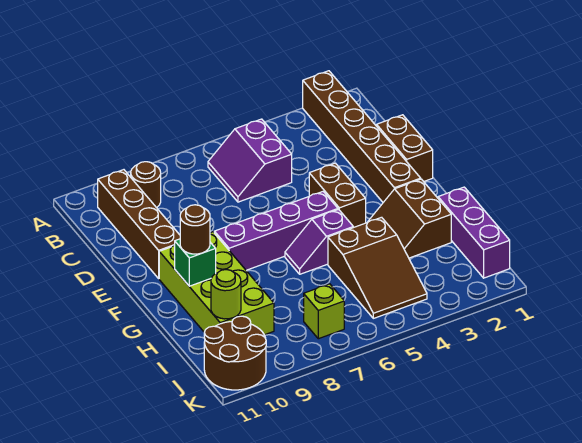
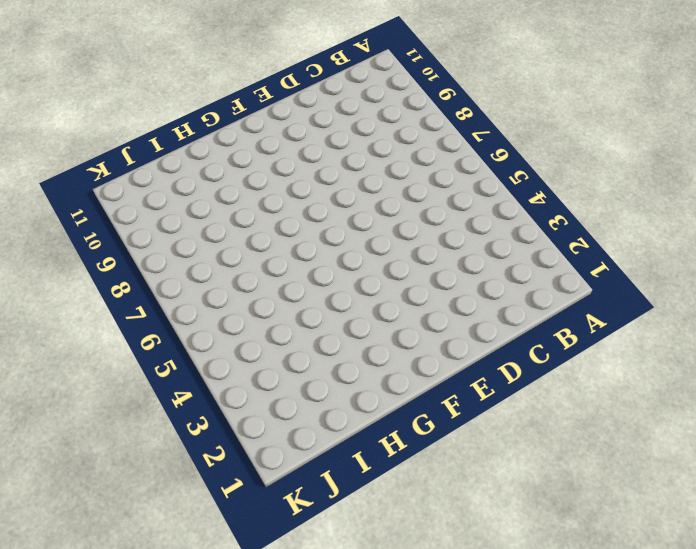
none -> brown 1x6 brick [303,71,421,202]
none -> purple 2x2 slope [208,119,292,202]
none -> brown 1x1 round brick [131,162,161,208]

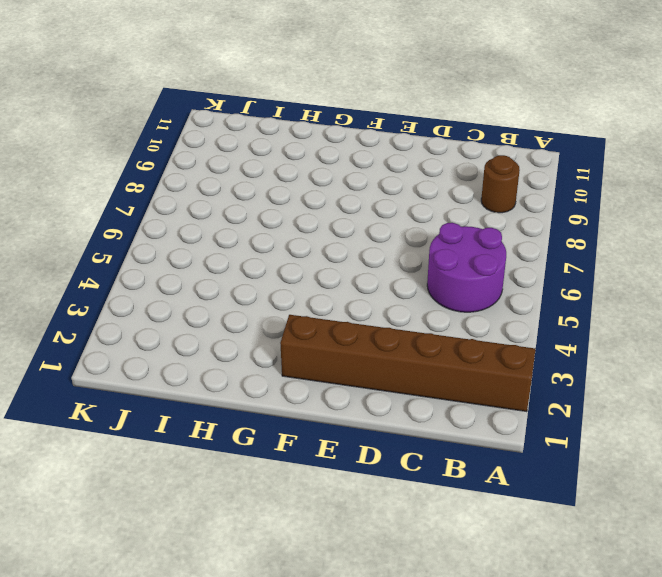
purple 2x2 round brick [427,223,506,312] -> purple 2x2 slope [208,119,292,202]
none -> brown 1x4 brick [98,170,180,278]
none -> brown 1x2 brick [377,115,433,182]
none -> brown 1x2 brick [309,163,366,228]

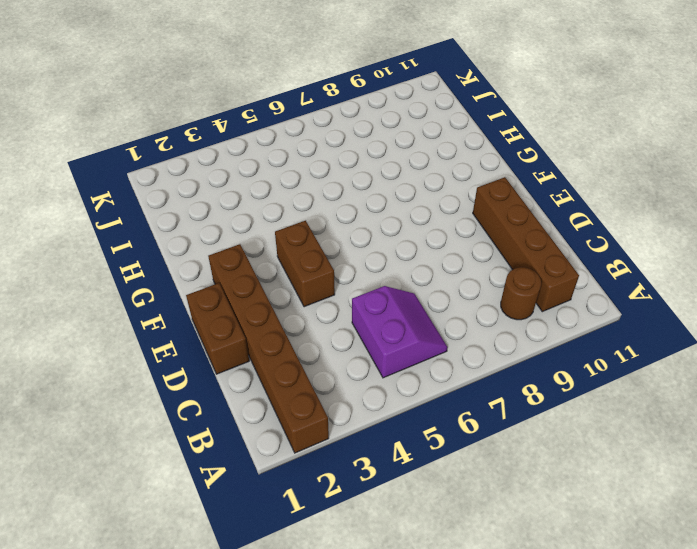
none -> purple 1x4 brick [214,192,338,270]
none -> lime 2x4 brick [159,232,274,335]
none -> brown 2x2 slope [368,179,451,258]

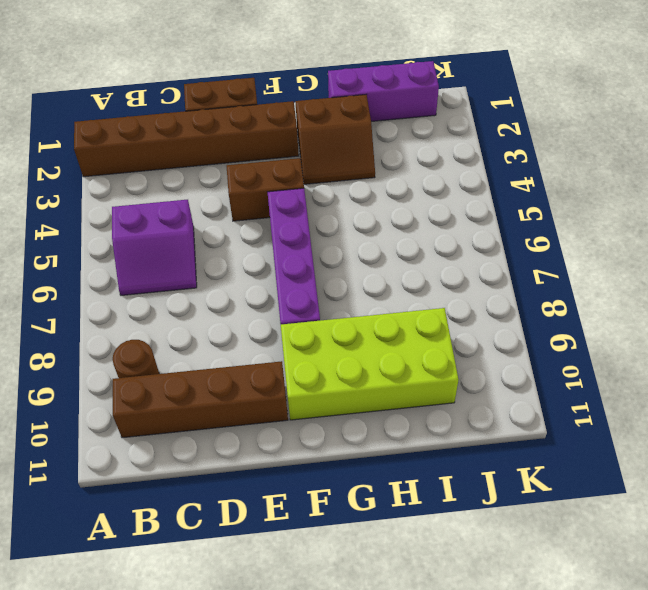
none -> purple 1x2 slope [285,209,353,274]
none -> brown 2x3 slope [328,217,427,318]
none -> lime 1x1 brick [304,284,344,339]

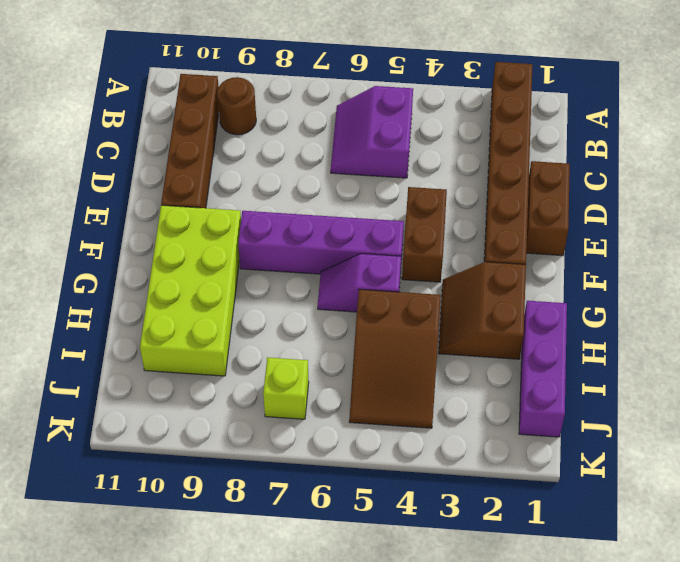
none -> brown 2x2 round brick [204,316,266,390]
none -> green 1x1 brick [175,239,216,286]
none -> lime 1x1 round brick [211,270,241,319]

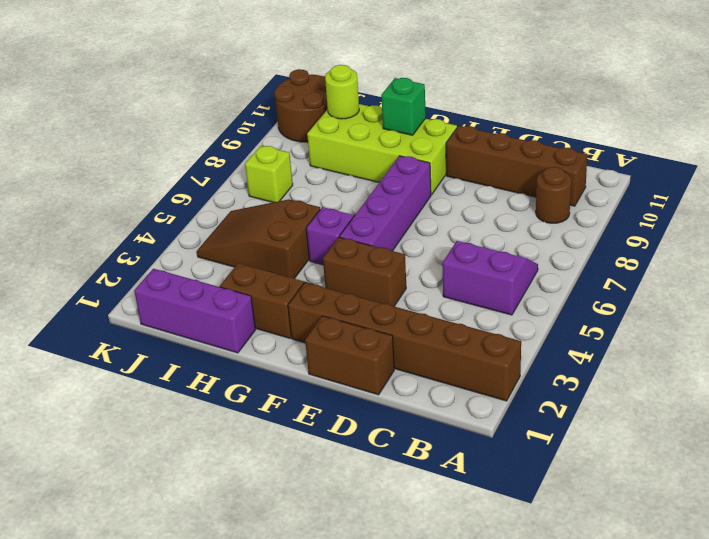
none -> brown 1x1 round brick [180,205,210,254]

